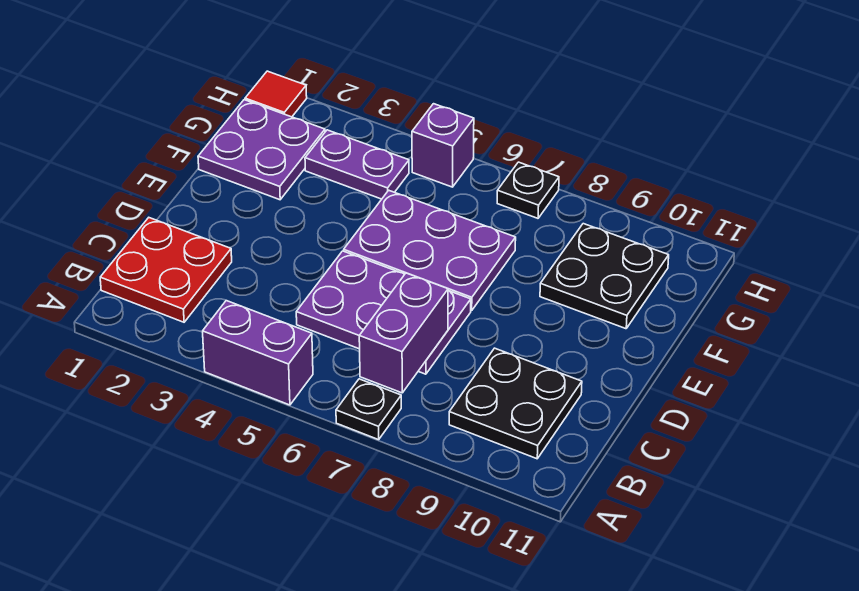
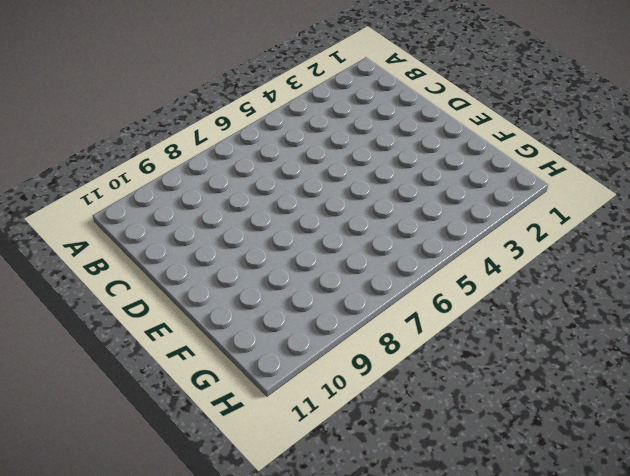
none -> purple 1x2 brick [203,301,313,405]
none -> black 1x1 plate [336,379,401,440]
none -> red 2x2 plate [100,218,232,322]

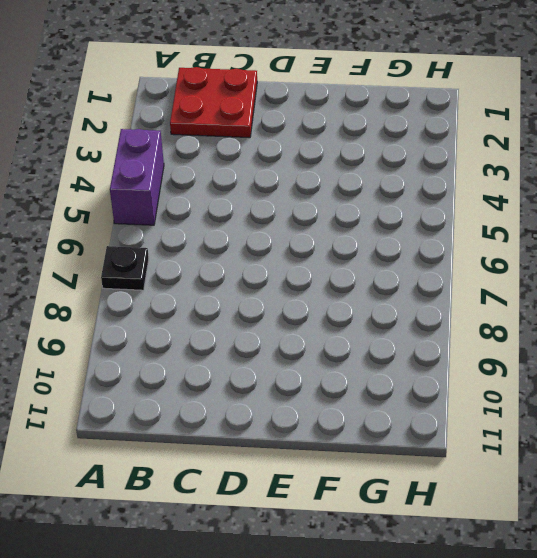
none -> black 2x2 plate [449,348,582,459]
none -> purple 2x3 plate [296,251,471,374]
none -> purple 2x3 plate [344,190,516,311]

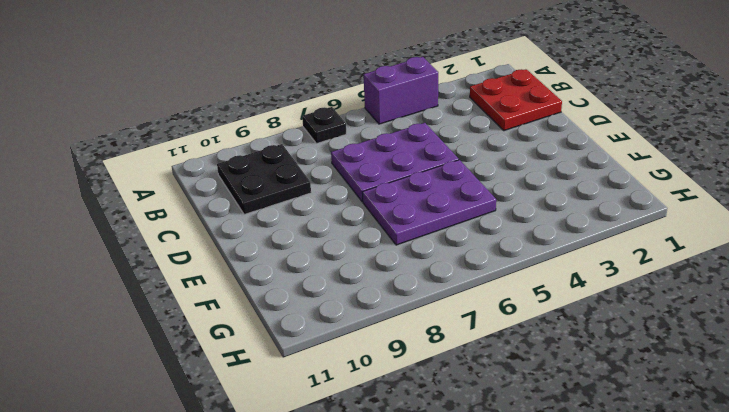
none -> purple 2x2 plate [198,100,325,200]
none -> black 2x2 plate [540,224,669,329]
none -> purple 1x2 plate [305,130,409,199]

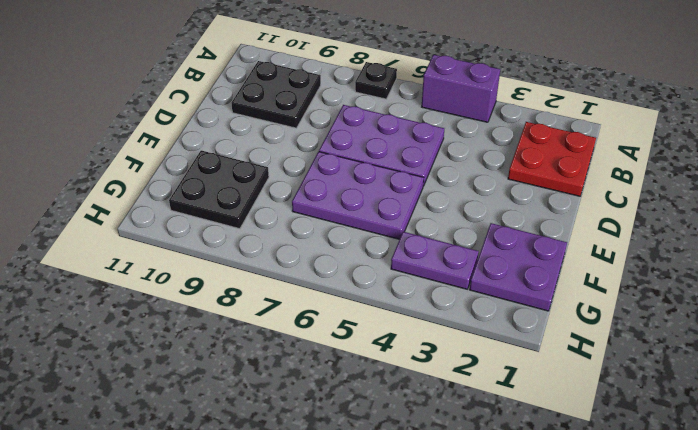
none -> red 1x1 tile [245,71,307,117]
none -> purple 1x1 brick [412,104,474,187]
none -> black 1x1 plate [497,162,559,218]

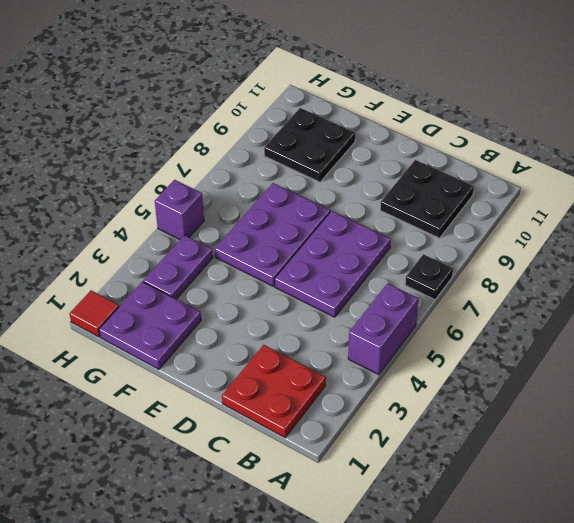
none -> black 1x1 plate [497,162,559,218]
none -> purple 1x2 brick [359,273,448,393]

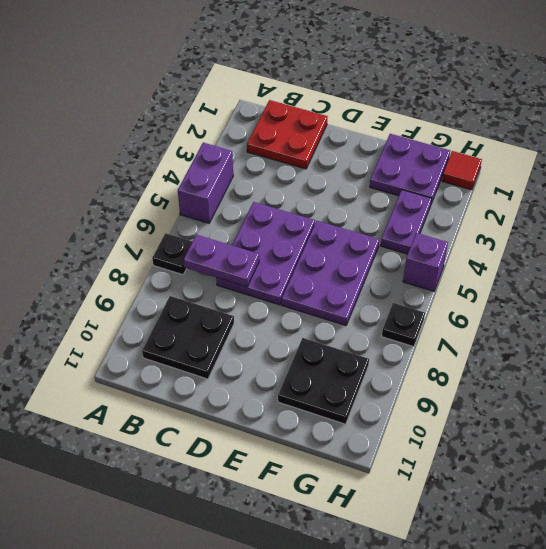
purple 1x2 plate [184,235,259,287] -> purple 1x2 brick [359,273,448,393]

